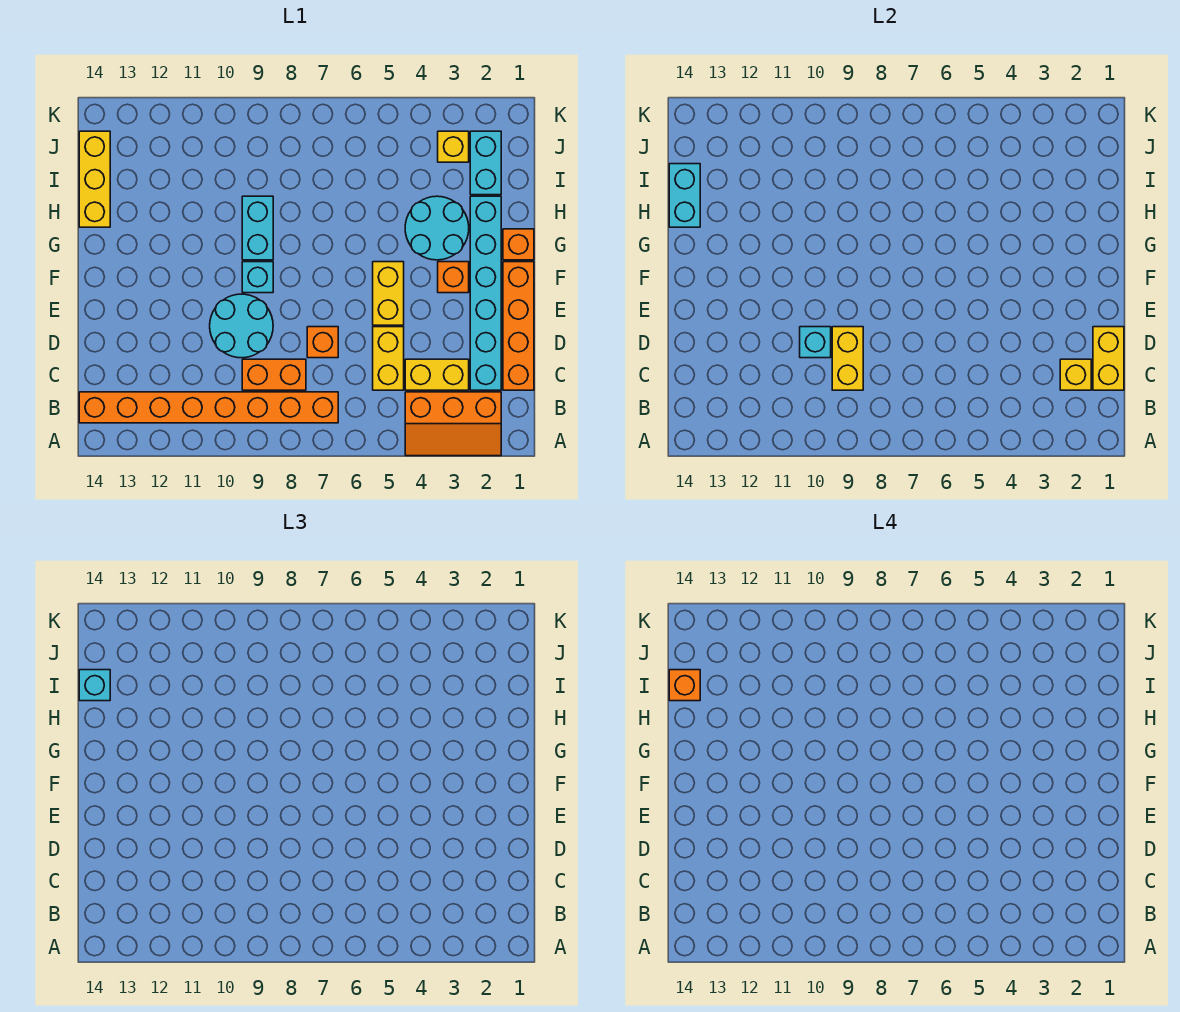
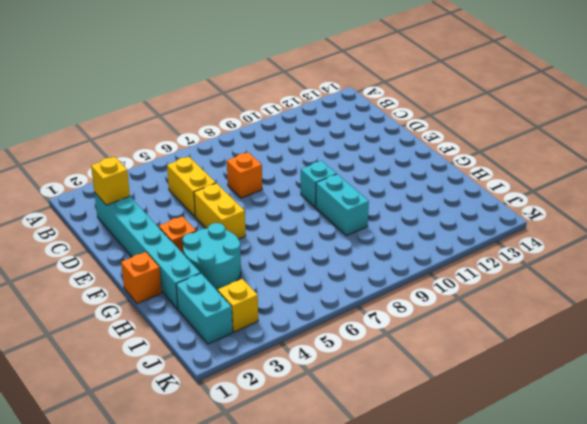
none -> orange 2x3 slope [405,392,501,456]
none -> orange 1x8 brick [79,392,338,423]
none -> orange 1x4 brick [503,262,534,390]

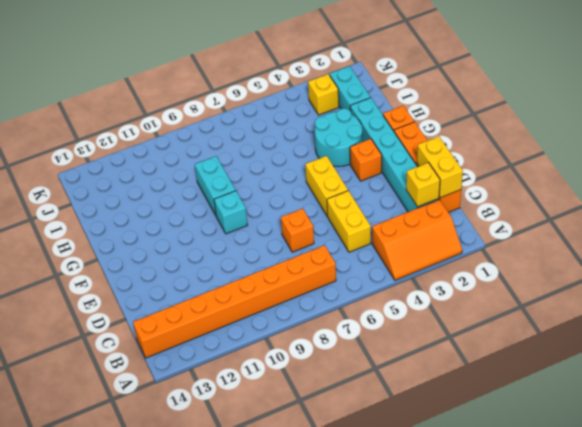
none -> yellow 1x2 brick [405,359,469,390]
none -> orange 1x2 brick [242,359,306,390]
none -> cyan 2x2 round brick [210,294,273,358]

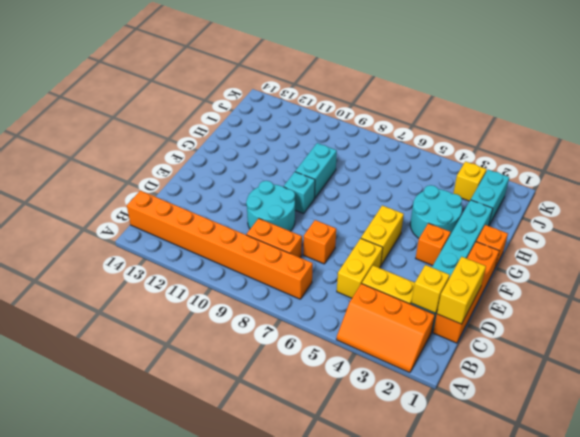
none -> yellow 1x3 brick [79,131,110,227]
none -> yellow 1x2 brick [832,327,863,390]
none -> cyan 1x1 brick [800,327,831,358]

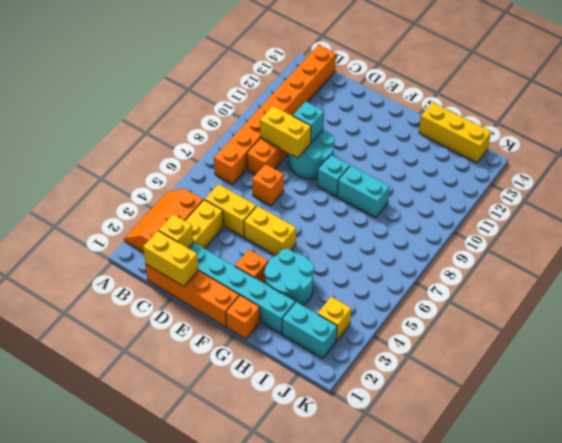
none -> cyan 1x2 brick [669,164,700,227]
none -> cyan 1x1 brick [79,670,110,701]
none -> orange 1x1 brick [669,670,700,701]

